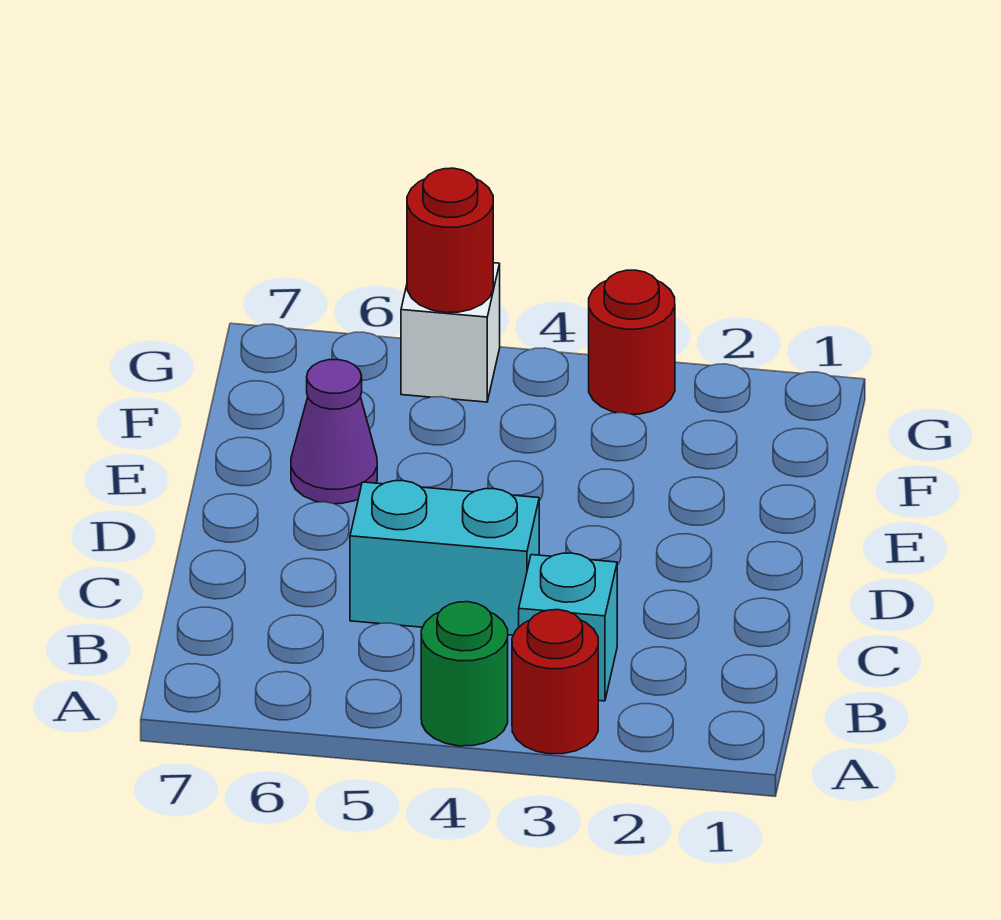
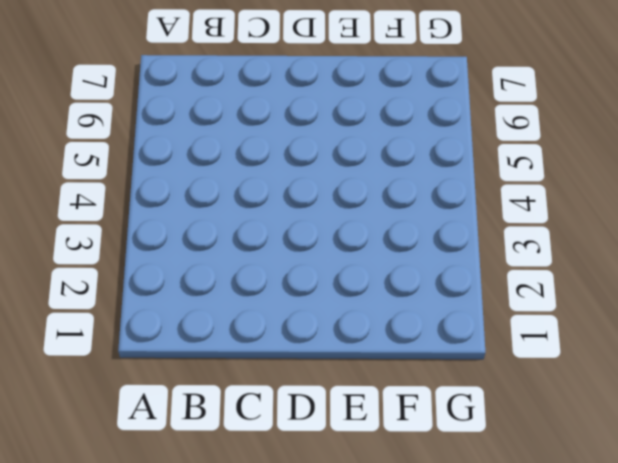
none -> red 1x1 round brick [512,610,598,754]
none -> green 1x1 round brick [421,602,508,746]

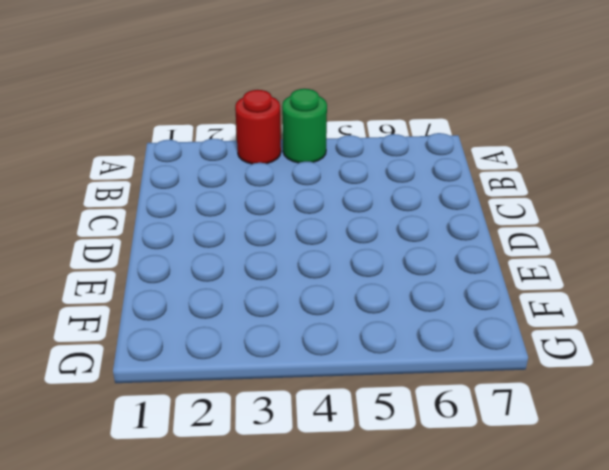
none -> cyan 1x1 brick [519,553,617,701]
none -> cyan 1x2 brick [350,481,539,635]

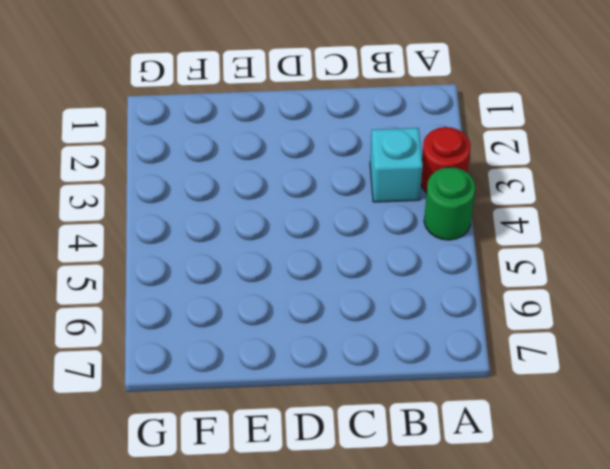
none -> cyan 1x2 brick [350,481,539,635]
none -> purple 1x1 cone [291,360,377,504]

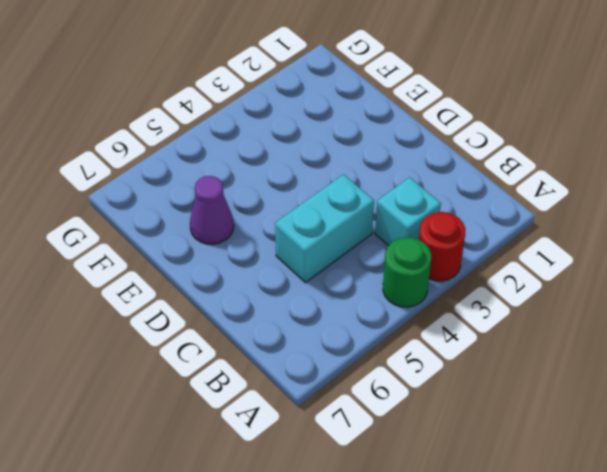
none -> red 1x1 round brick [589,270,675,414]
none -> white 1x1 brick [401,263,500,402]

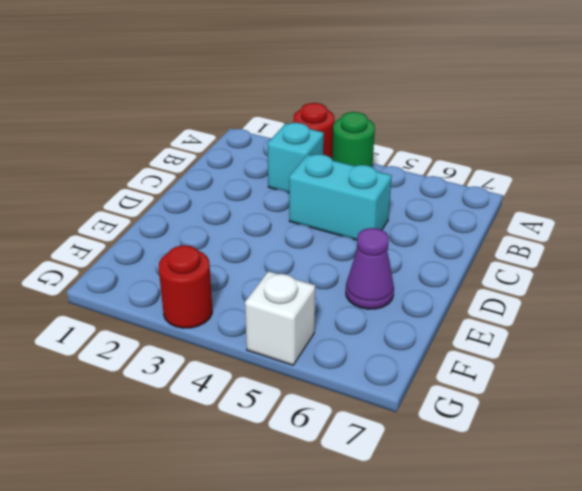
none -> red 1x1 round brick [407,168,493,313]

